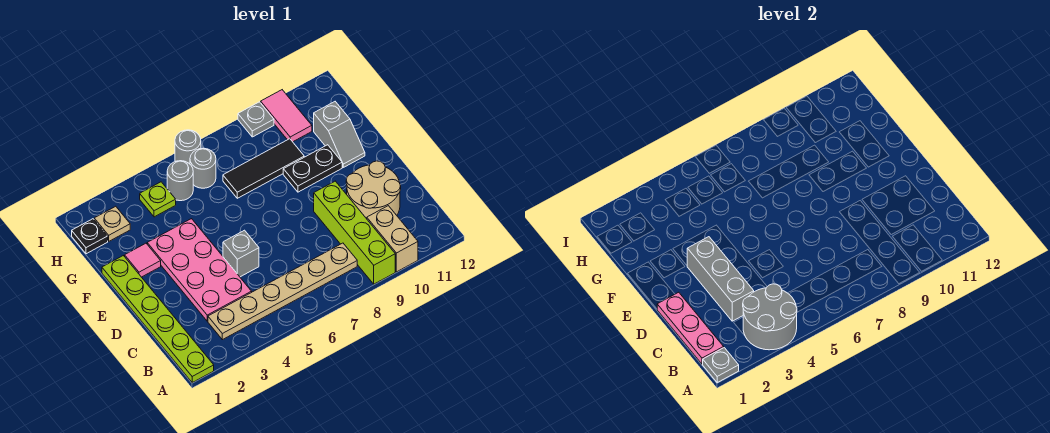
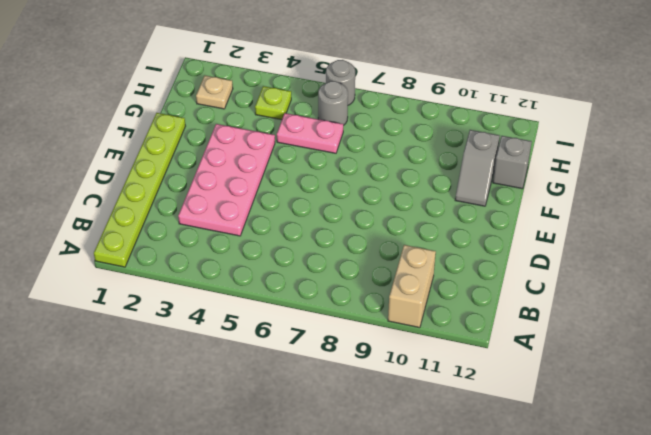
pink 1x2 plate [277,113,343,153] -> none
grey 1x1 brick [493,136,532,189] -> grey 1x1 brick moved to [223,230,259,277]
none -> lime 1x4 brick [314,181,395,284]
none -> tan 1x6 plate [208,243,357,340]
none -> tan 2x2 round brick [346,161,401,219]

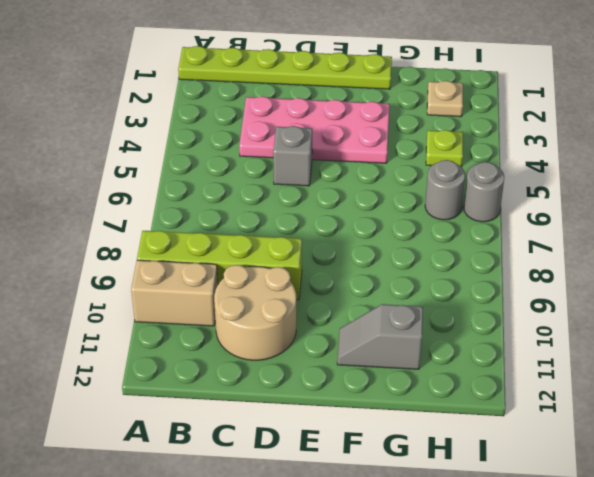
none -> tan 1x6 plate [208,243,357,340]
none -> pink 1x1 tile [125,243,161,277]
none -> black 1x2 plate [283,145,342,192]

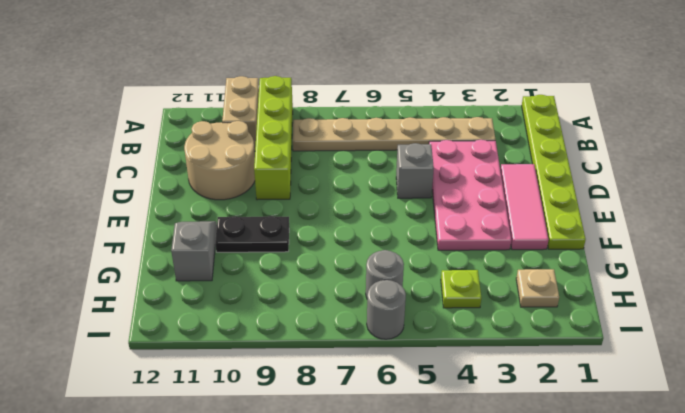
pink 1x3 tile [500,164,548,250] -> pink 1x1 tile [125,243,161,277]
none -> black 1x3 tile [223,139,304,198]
none -> black 1x1 plate [72,219,108,254]
none -> grey 1x1 round brick [167,161,193,201]

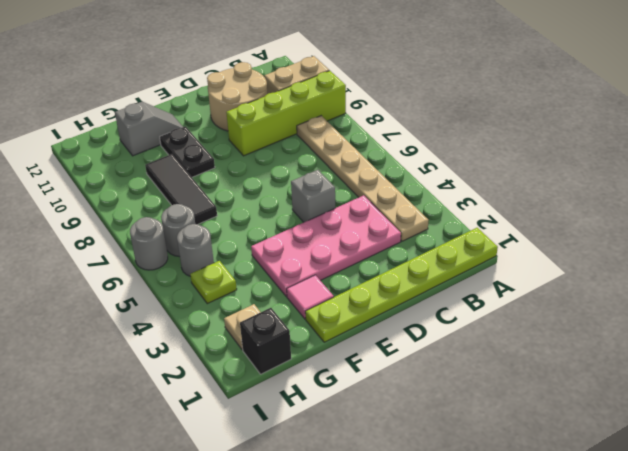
black 1x1 brick [240,308,291,374] -> black 1x1 plate [72,219,108,254]
none -> pink 1x2 tile [261,90,312,142]
none -> grey 1x1 plate [238,102,274,137]
none -> grey 1x1 plate [703,348,739,383]

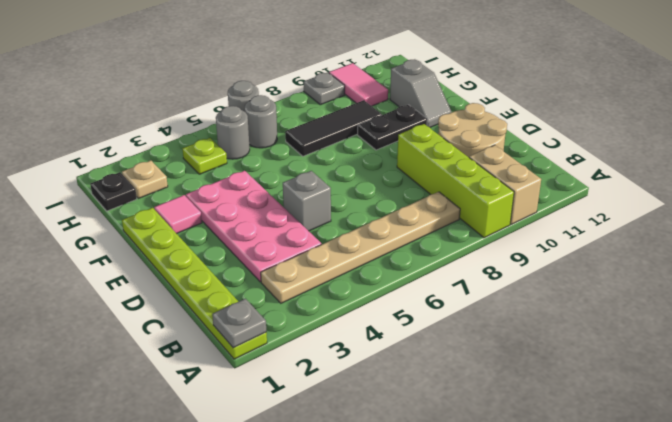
none -> grey 2x2 round brick [743,284,797,350]
none -> pink 1x3 plate [657,292,724,364]
none -> grey 1x3 brick [687,237,754,321]

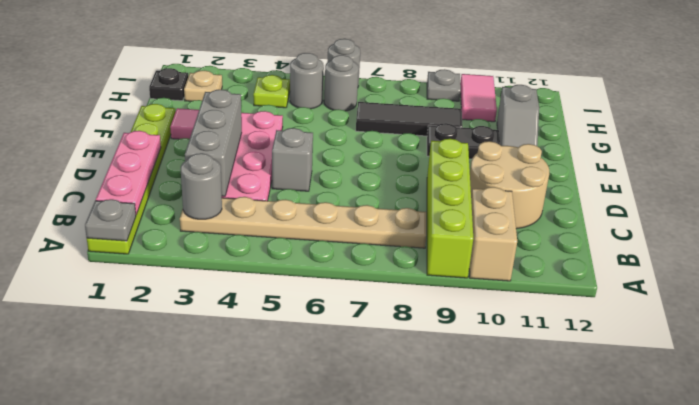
grey 1x1 round brick [181,153,222,219] -> grey 2x2 round brick [743,284,797,350]

